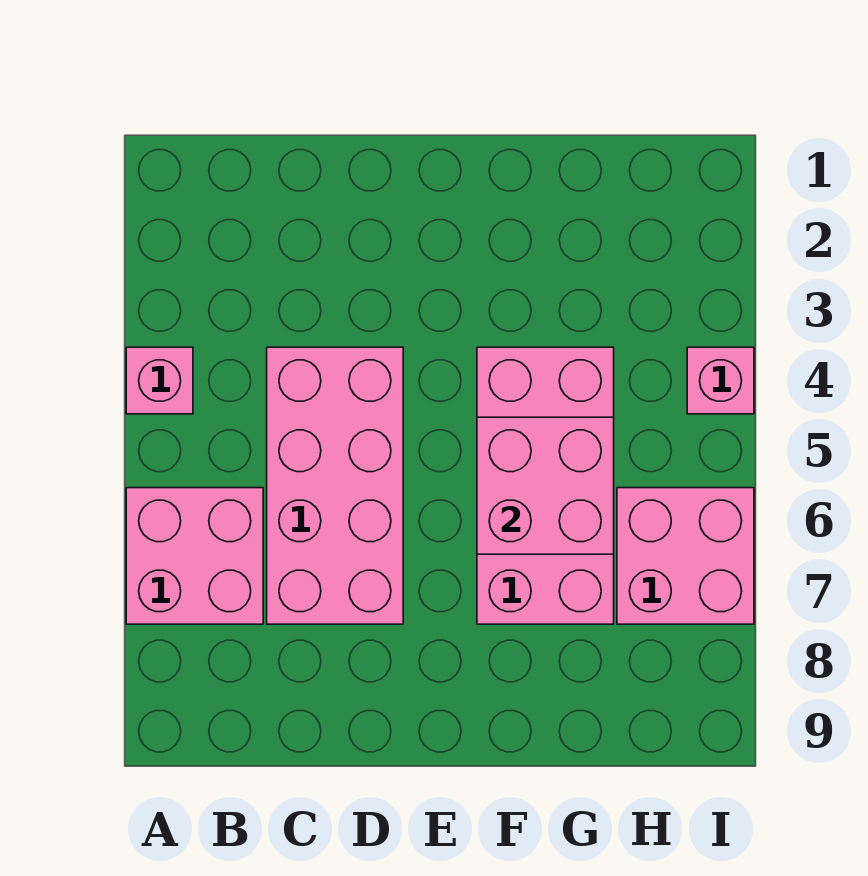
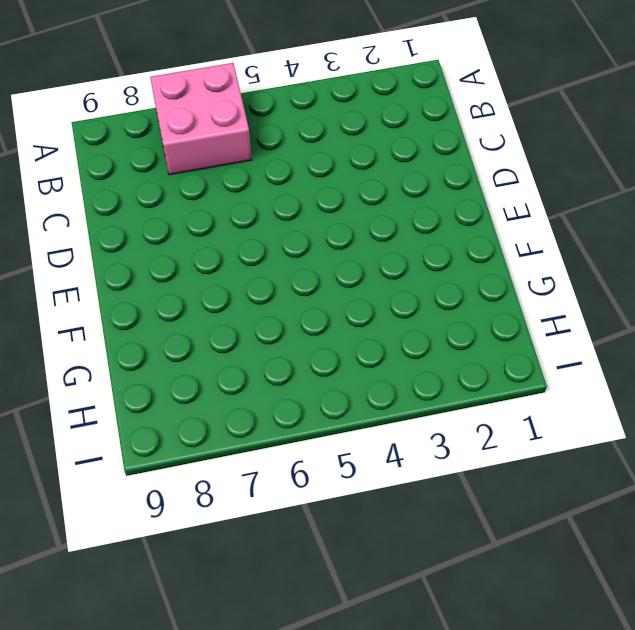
none -> pink 1x1 brick [126,347,193,414]
none -> pink 2x4 brick [267,347,403,624]

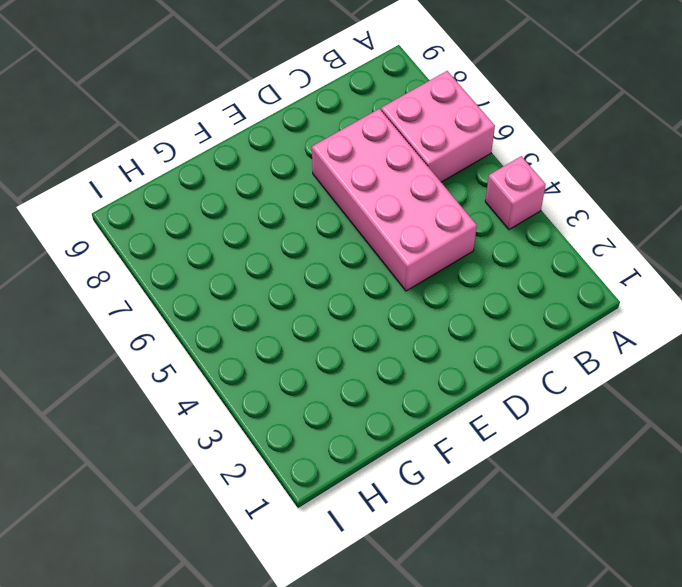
none -> pink 2x4 brick [477,347,614,624]
none -> pink 2x2 brick [617,488,754,624]

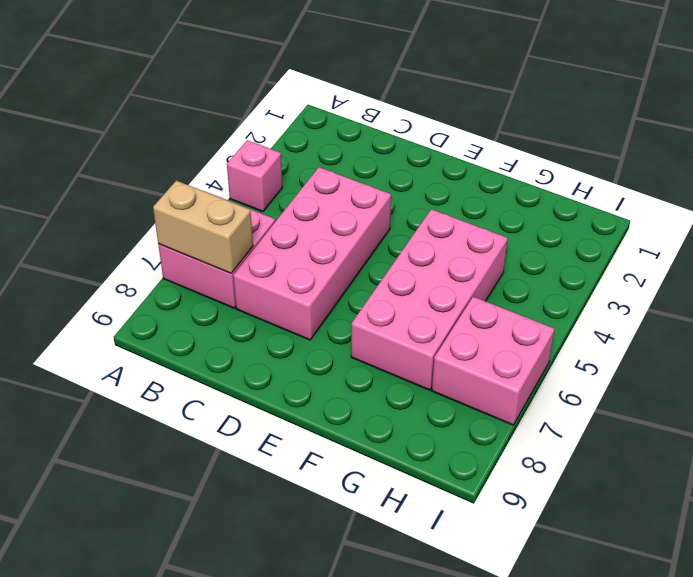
tan 1x2 brick [153,181,253,273] -> none
none -> pink 1x1 brick [687,347,754,414]
none -> pink 2x2 brick [477,417,614,554]

